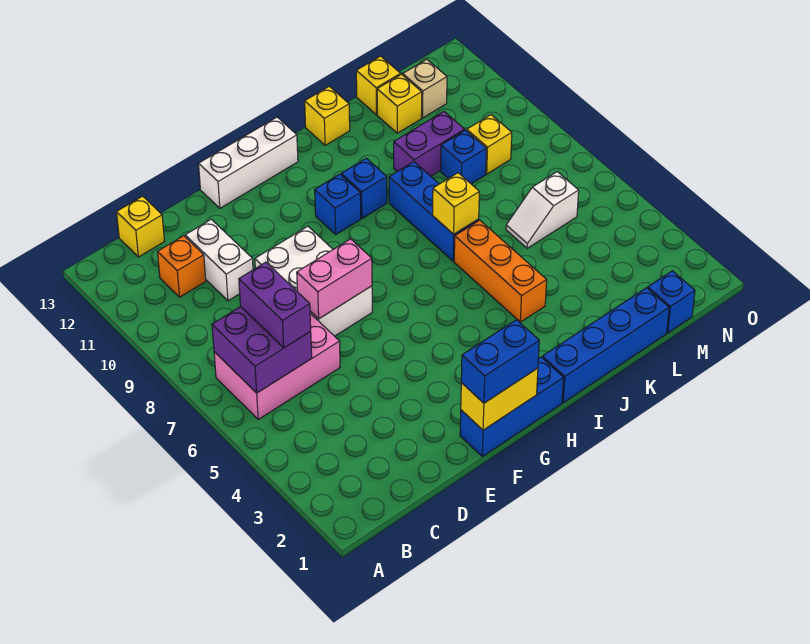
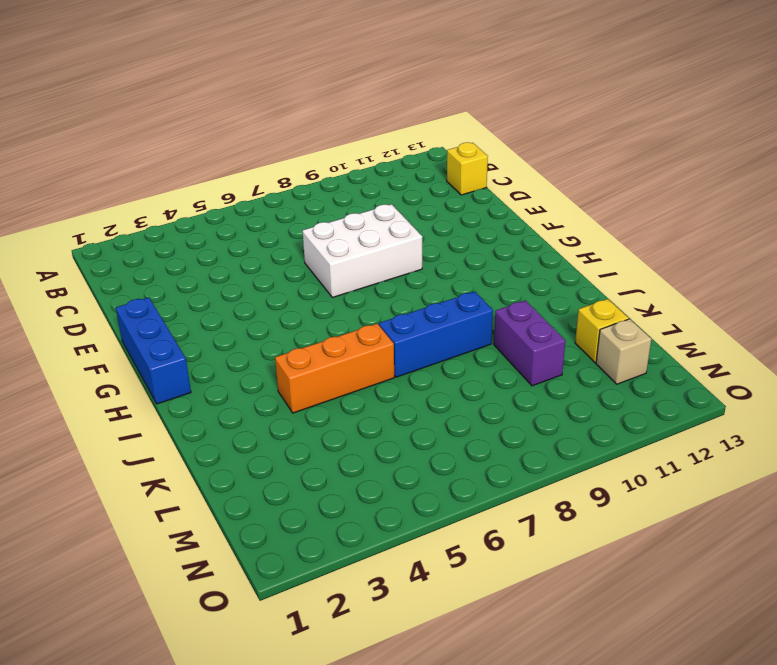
none -> pink 2x3 brick [214,314,340,419]
none -> orange 1x1 brick [158,236,206,297]
none -> white 1x2 brick [185,219,253,301]

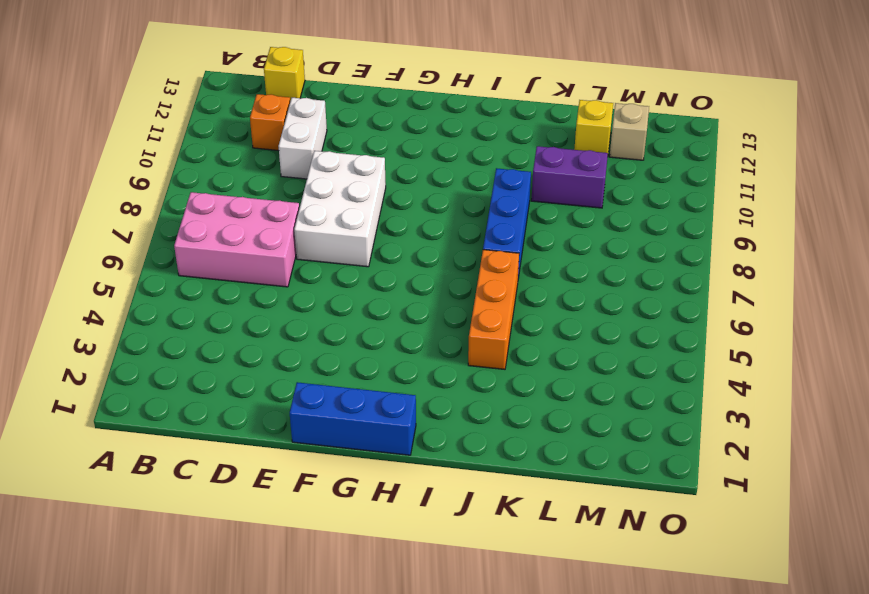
none -> white 1x3 brick [199,117,298,208]
none -> blue 1x1 brick [315,174,361,234]
none -> blue 1x4 brick [542,288,669,402]

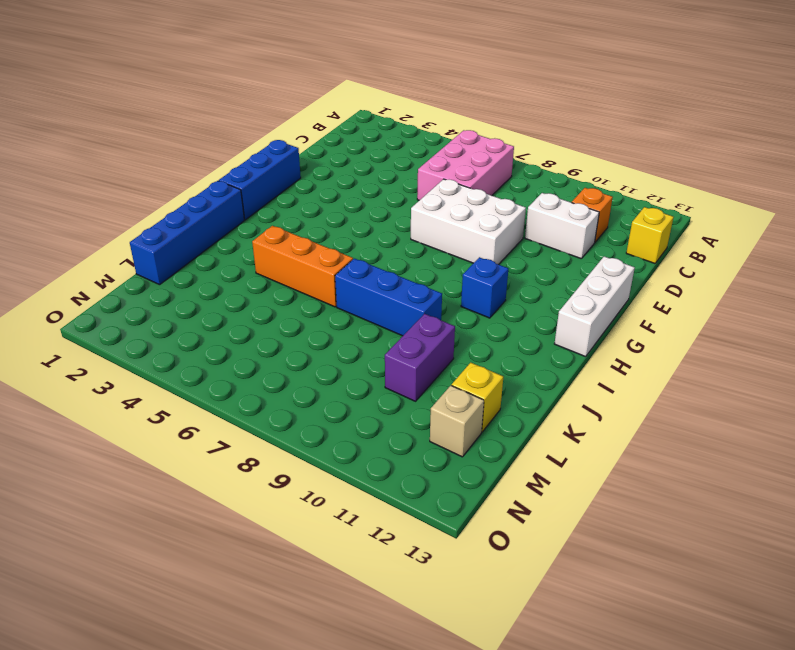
none -> blue 1x1 brick [341,158,387,218]
none -> yellow 1x1 brick [305,86,350,145]
none -> white 1x2 slope [506,172,579,248]

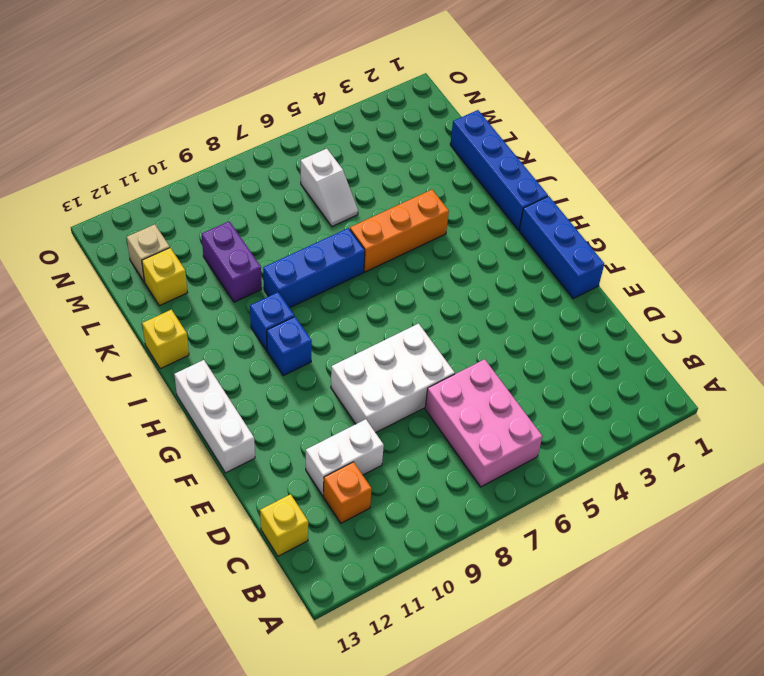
none -> blue 1x1 brick [441,130,486,184]
none -> yellow 1x1 brick [356,56,401,115]
none -> blue 1x1 brick [648,271,695,333]

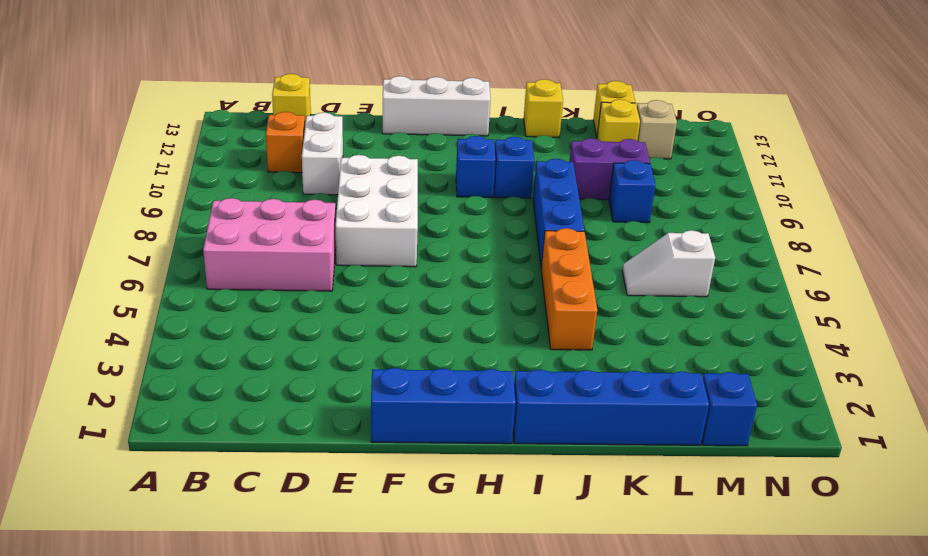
none -> yellow 1x1 brick [467,115,512,174]
none -> purple 2x2 brick [212,307,312,393]
none -> pink 1x2 brick [297,239,372,319]

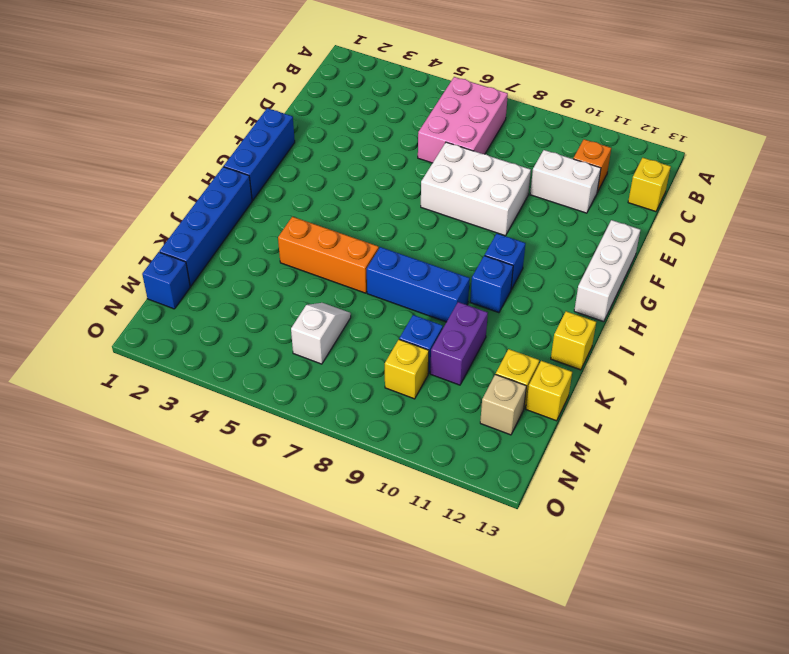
none -> purple 2x2 brick [212,307,312,393]
none -> pink 1x2 brick [297,239,372,319]
none -> yellow 1x2 brick [461,368,538,430]

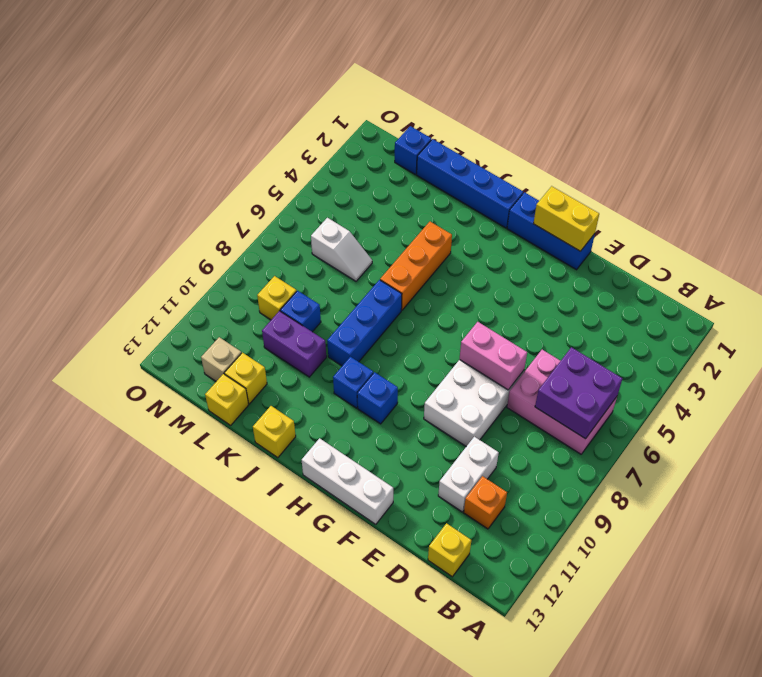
none -> yellow 1x1 brick [433,173,479,234]
none -> purple 1x2 brick [239,262,311,348]
none -> blue 1x2 brick [461,320,539,403]

